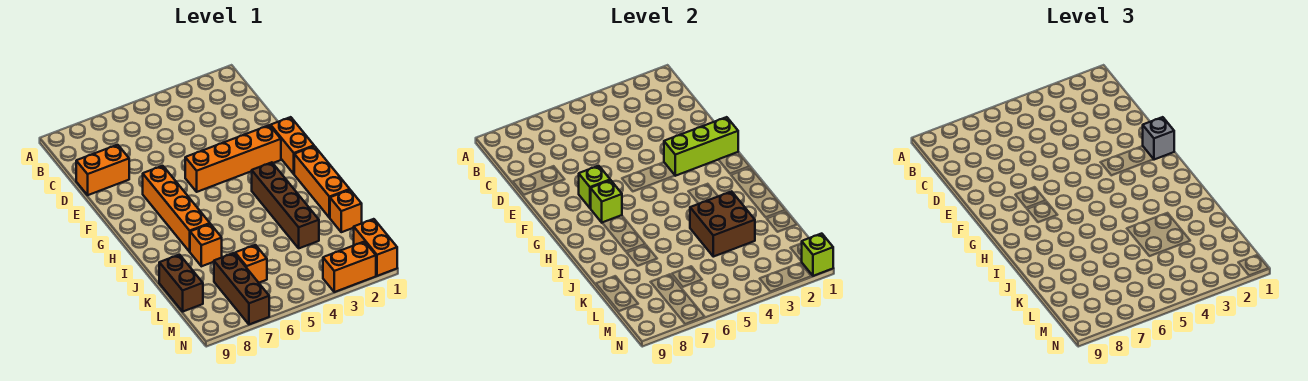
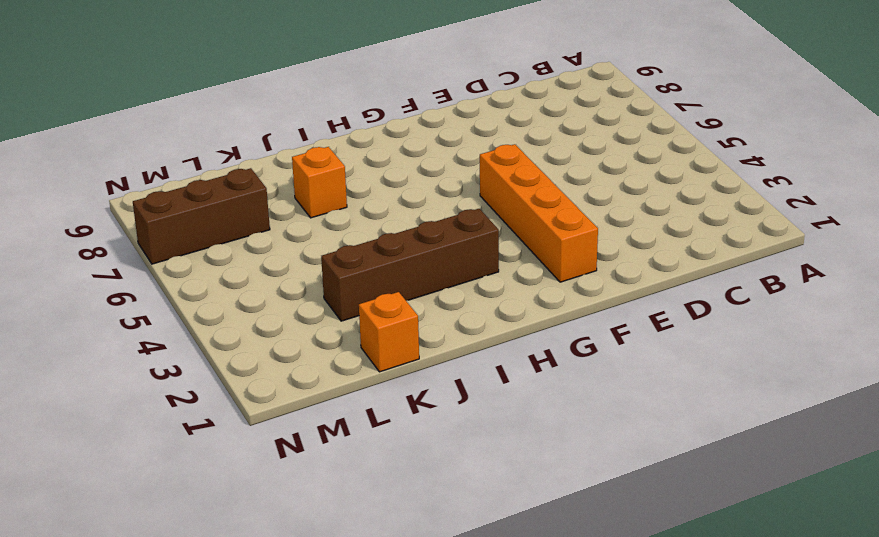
none -> orange 1x2 brick [76,145,129,195]
none -> orange 1x2 brick [271,117,314,174]
none -> orange 1x4 brick [143,166,210,252]

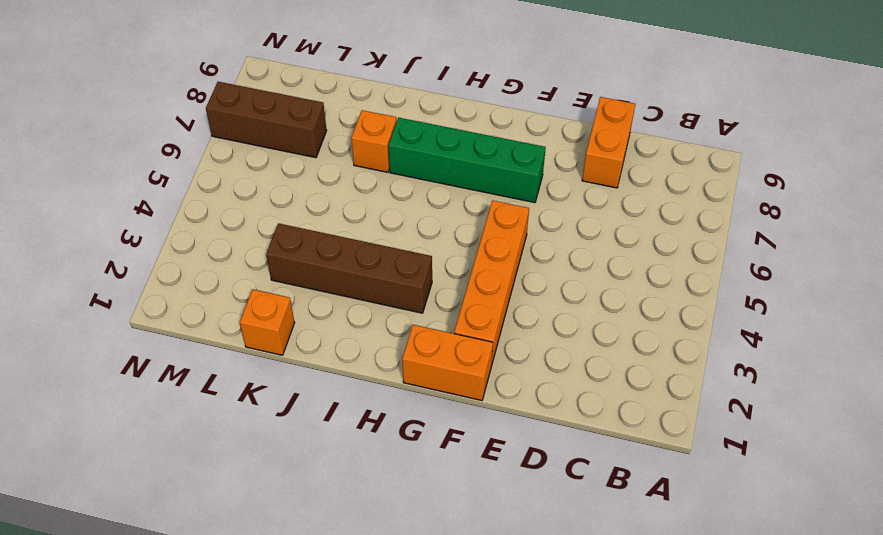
green 1x4 brick [389,118,546,203] -> orange 1x4 brick [143,166,210,252]
none -> orange 1x3 brick [294,146,350,218]
none -> brown 1x2 brick [159,255,203,311]
none -> orange 1x1 brick [235,245,267,283]

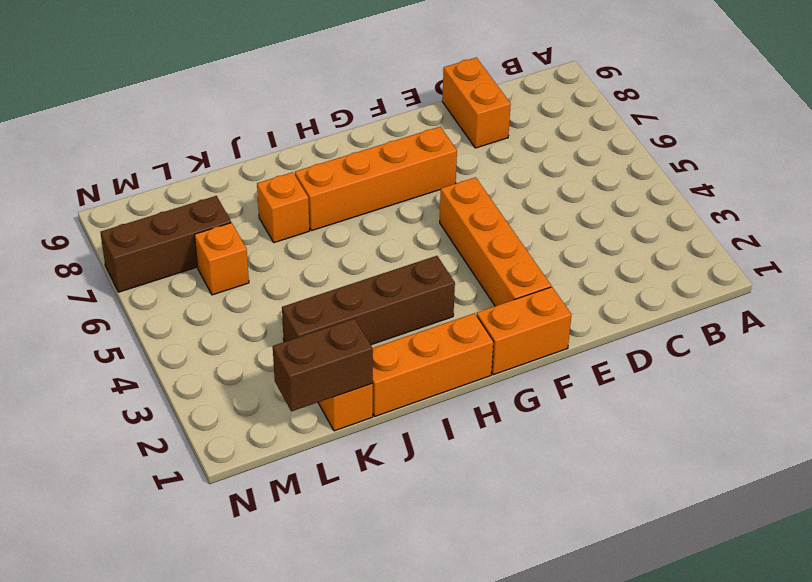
brown 1x2 brick [273,318,373,411] -> brown 1x2 brick moved to [159,255,203,311]
none -> orange 1x2 brick [354,219,397,276]
none -> orange 1x2 brick [323,242,376,292]
none -> lime 1x3 brick [664,117,738,176]

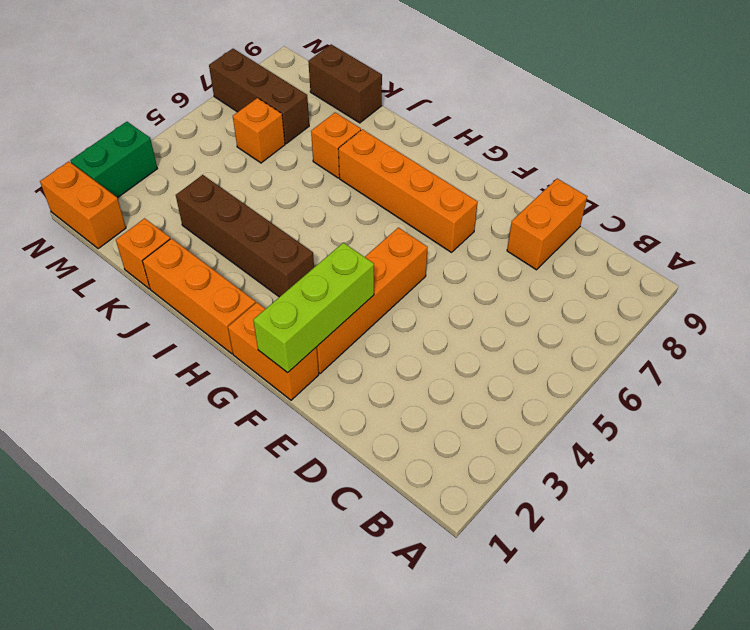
green 1x2 brick [70,122,157,198] -> orange 1x2 brick [323,242,376,292]
none -> lime 1x1 brick [579,166,610,208]
none -> lime 1x1 brick [591,180,622,222]
none -> brown 2x2 brick [690,191,755,257]

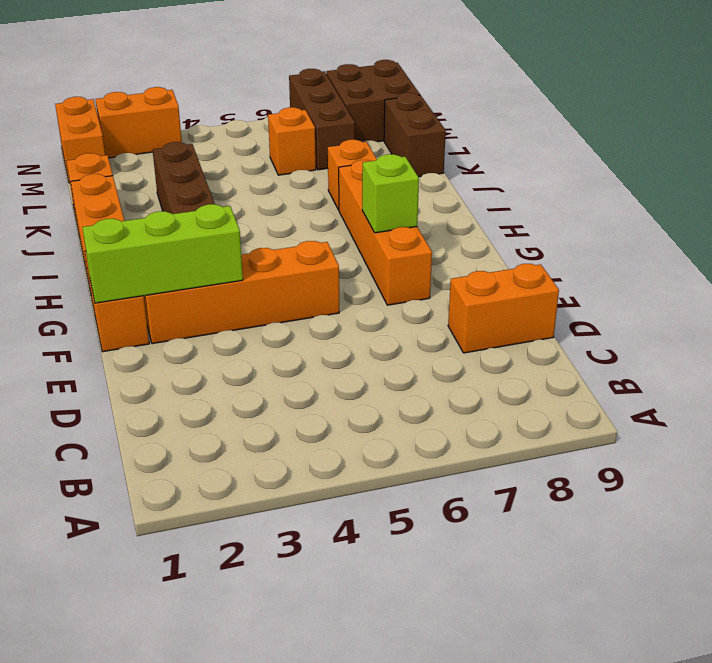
brown 2x2 brick [326,60,420,142] -> brown 2x2 brick moved to [690,191,755,257]
none -> lime 1x1 brick [579,166,610,208]
none -> lime 1x1 brick [802,234,833,276]
none -> grey 1x1 brick [1143,117,1174,160]

